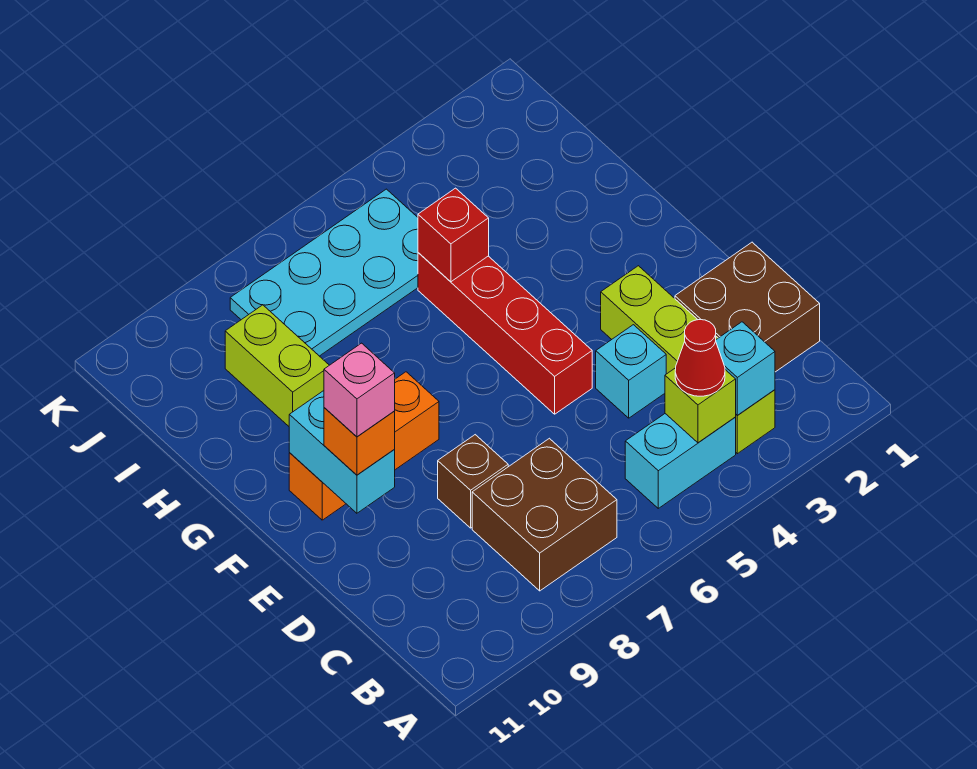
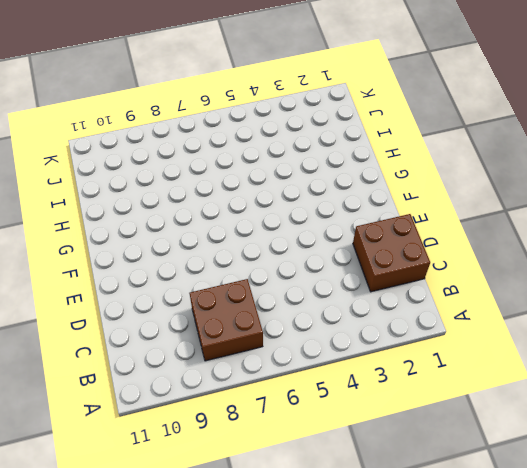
none -> lime 1x4 brick [601,266,775,454]
none -> cyan 1x2 brick [625,414,736,508]
none -> cyan 1x1 brick [596,325,666,418]

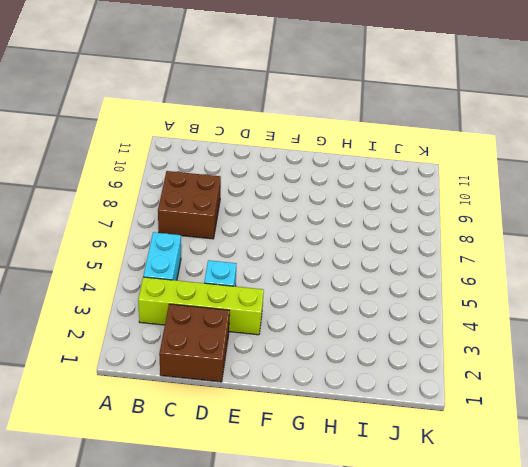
none -> brown 1x1 brick [438,435,508,528]
none -> red 1x4 brick [418,253,592,414]
none -> orange 1x3 brick [289,372,439,520]

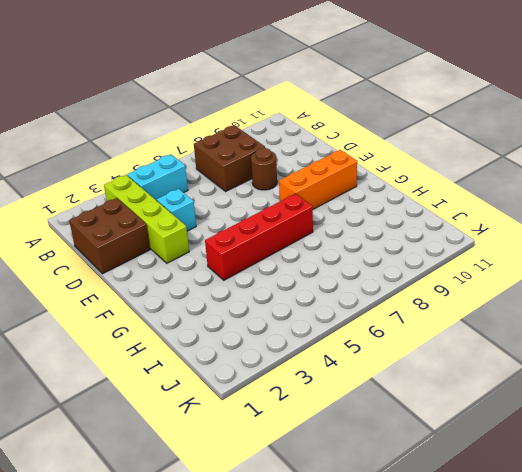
brown 1x1 round brick [251,148,277,190] -> brown 1x1 brick [438,435,508,528]
red 1x4 brick [205,194,313,280] -> red 1x4 brick turned to [418,253,592,414]
none -> lime 1x2 brick [225,305,329,426]
none -> cyan 2x4 plate [230,189,418,356]
none -> cyan 1x1 brick [716,322,775,415]

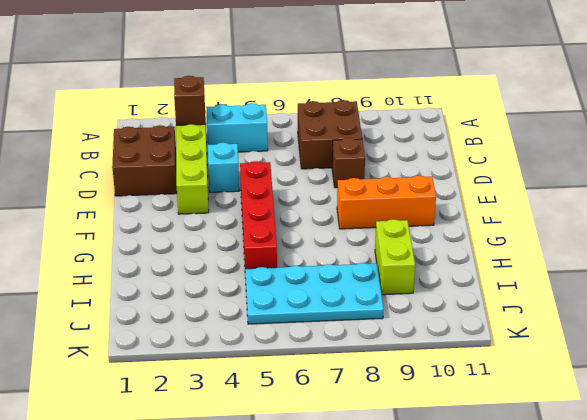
brown 1x1 brick [174,76,205,125] -> cyan 1x1 brick [716,322,775,415]
none -> lime 1x1 brick [665,368,736,443]
none -> cyan 1x2 brick [289,391,395,513]
none -> red 1x1 brick [418,188,489,282]

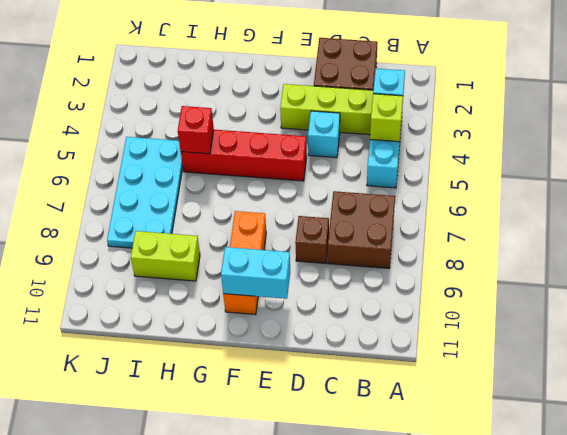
none -> red 1x1 cone [675,320,725,396]
none -> orange 1x1 brick [324,408,395,475]
none -> pink 1x1 brick [324,343,395,437]

